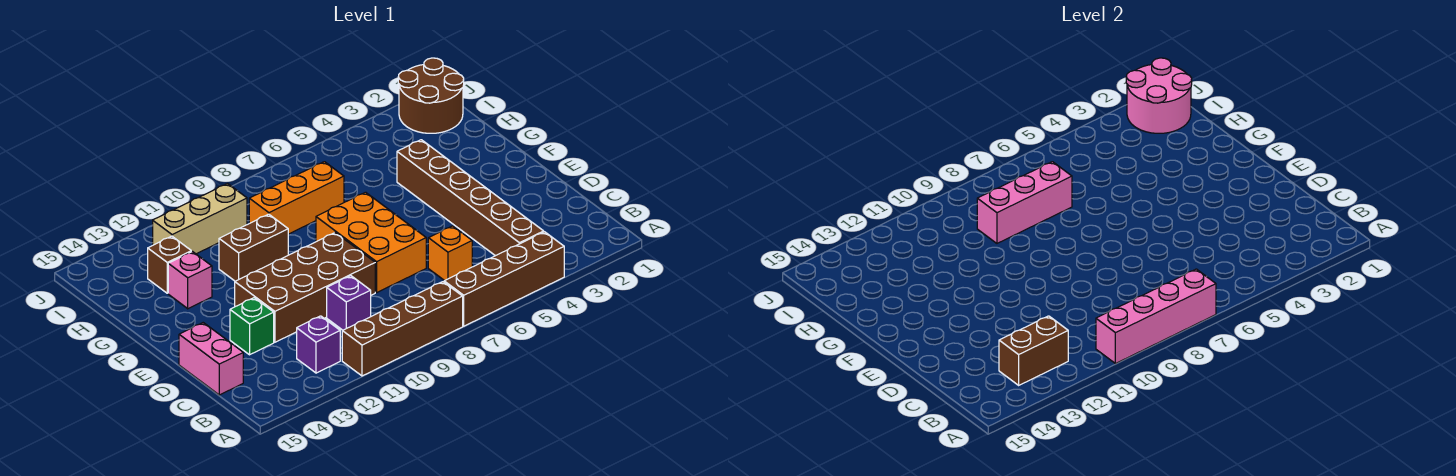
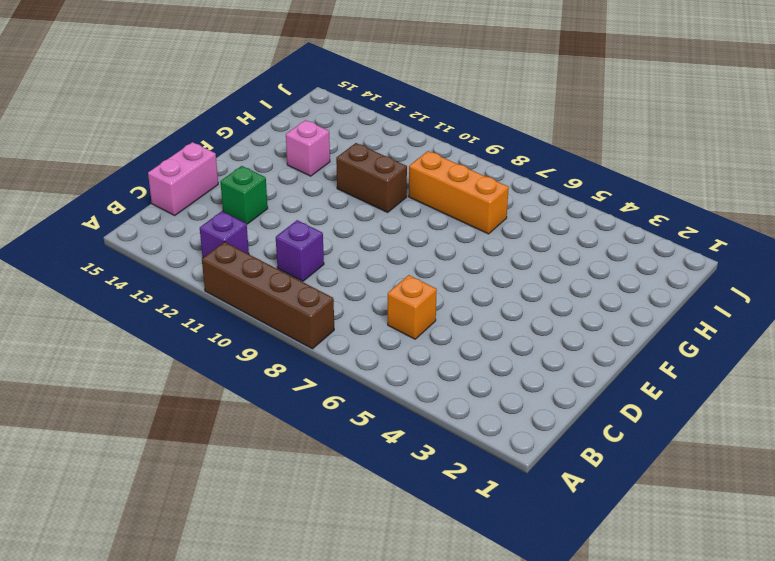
none -> brown 1x4 brick [444,232,564,326]
none -> brown 1x6 brick [397,140,544,256]
none -> orange 2x3 brick [316,192,426,292]

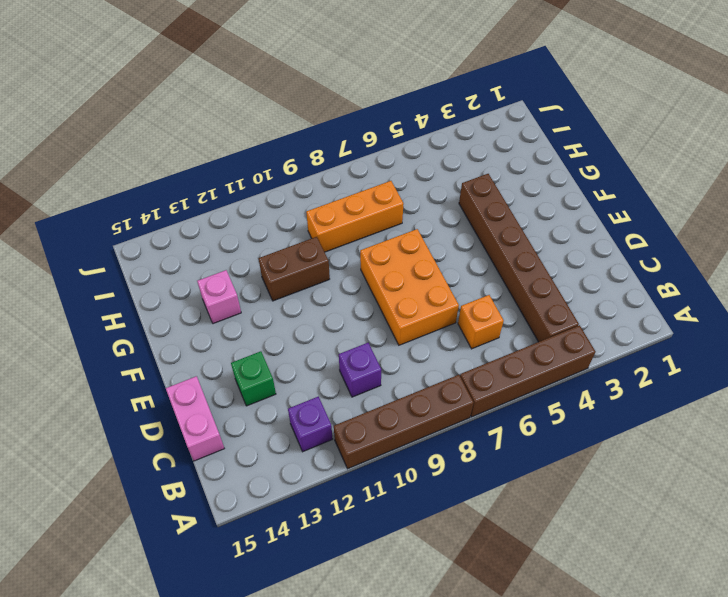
none -> brown 2x4 brick [235,233,375,342]
none -> brown 1x1 brick [148,236,191,293]
none -> brown 2x2 round brick [398,58,464,133]

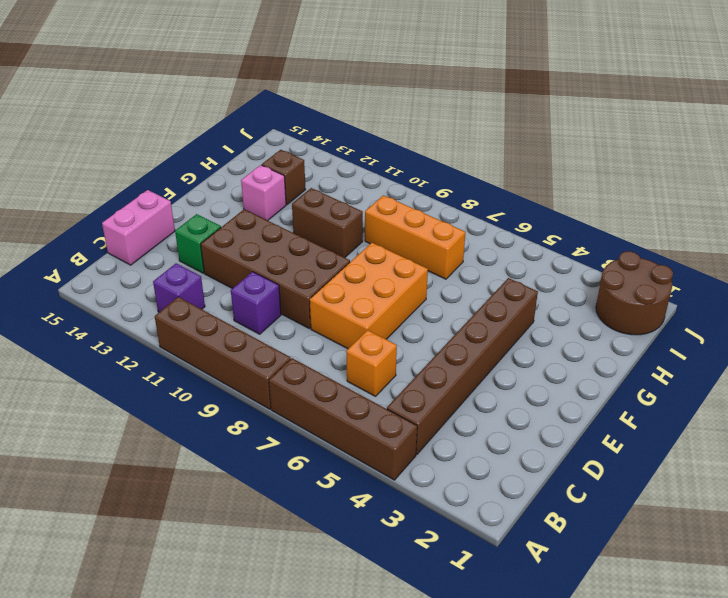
none -> tan 1x3 brick [153,184,247,254]
none -> pink 1x4 brick [1096,269,1216,364]
none -> brown 1x2 brick [999,316,1068,385]

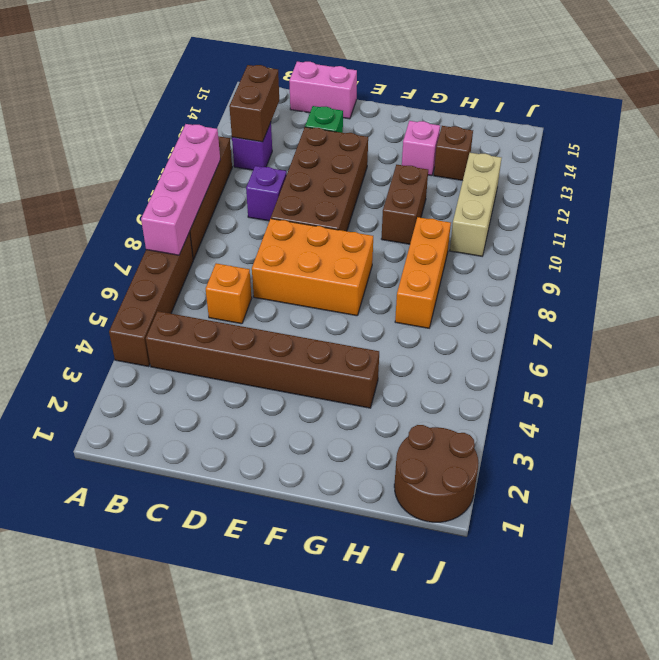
none -> pink 1x3 brick [977,162,1072,243]
none -> pink 2x2 round brick [1126,58,1192,133]

